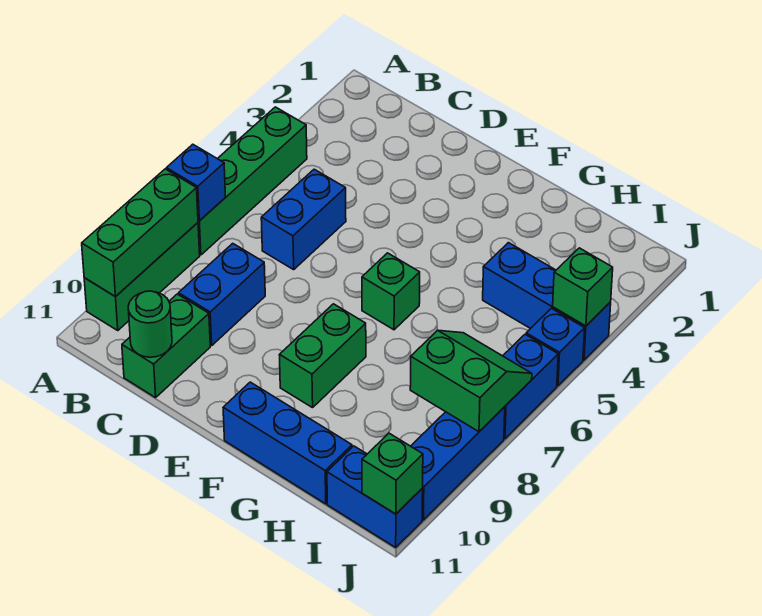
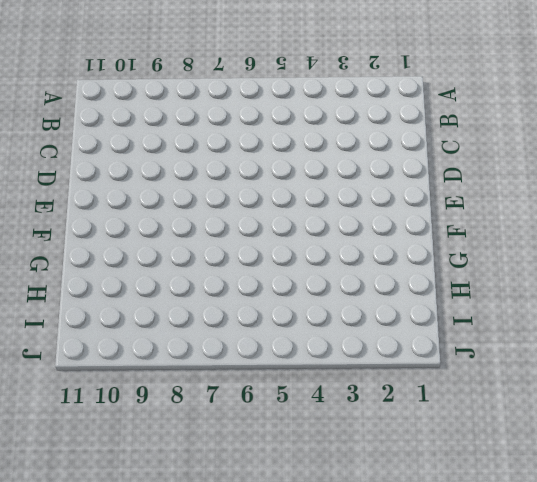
none -> green 1x4 brick [198,107,307,255]
none -> green 1x3 brick [84,223,200,330]
none -> blue 1x2 brick [261,169,346,270]

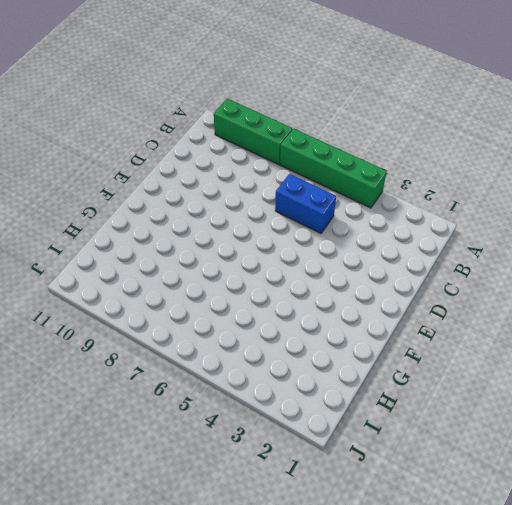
none -> blue 1x2 brick [179,243,265,346]
none -> green 1x2 brick [122,294,210,398]
none -> green 1x1 brick [362,253,420,330]

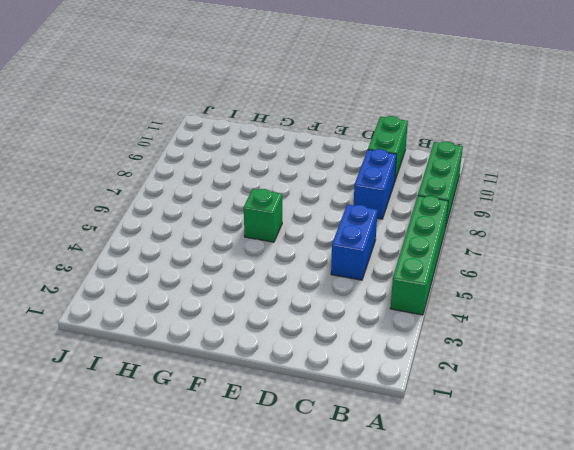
none -> green 1x2 brick [280,304,366,408]
none -> blue 1x3 brick [223,382,352,504]
none -> blue 1x3 brick [483,243,611,360]

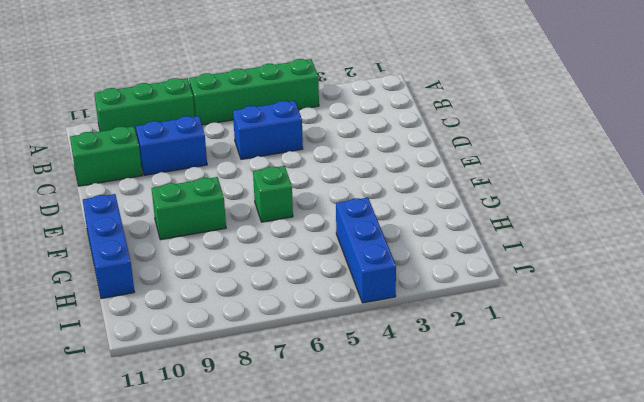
none -> blue 1x2 brick [327,446,423,547]
none -> blue 1x1 brick [526,308,585,386]
none -> blue 1x2 brick [503,334,558,439]

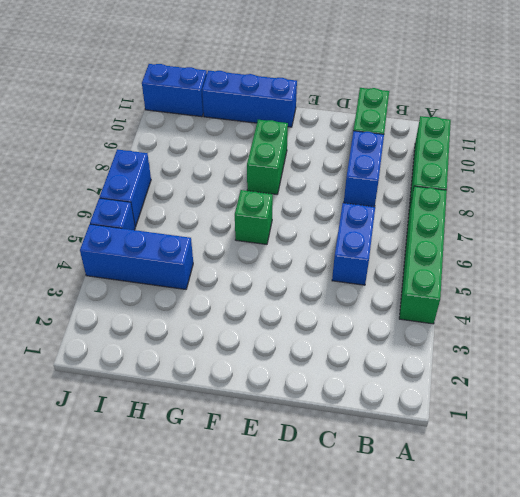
none -> blue 1x3 brick [411,407,505,520]
none -> blue 1x1 brick [166,144,226,221]
none -> green 1x3 brick [82,169,198,296]

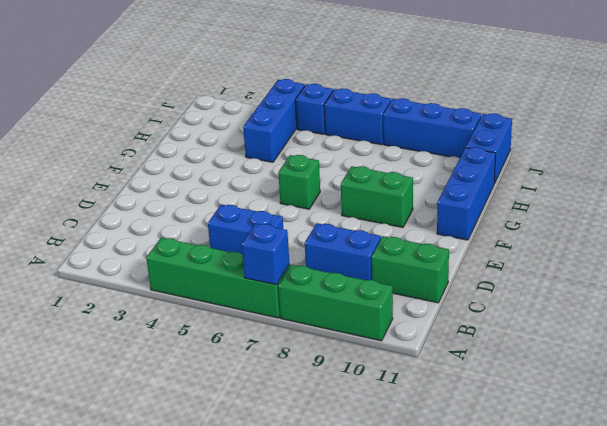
none -> green 1x3 brick [82,169,198,296]
none -> green 1x1 round brick [128,291,172,357]
none -> green 2x2 slope [410,330,532,432]

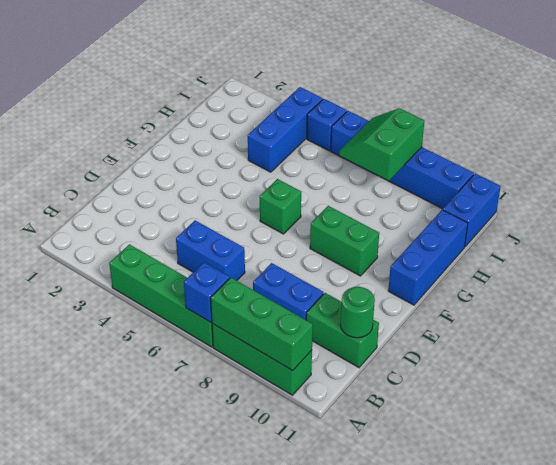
none -> green 1x1 brick [553,248,613,326]
none -> green 1x1 brick [362,433,423,514]

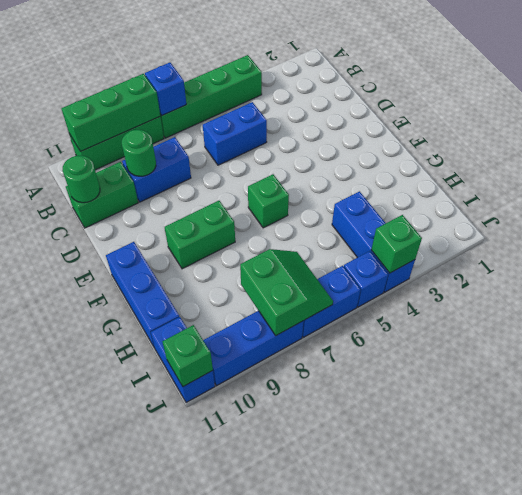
green 1x1 round brick [122,130,156,176] -> none

